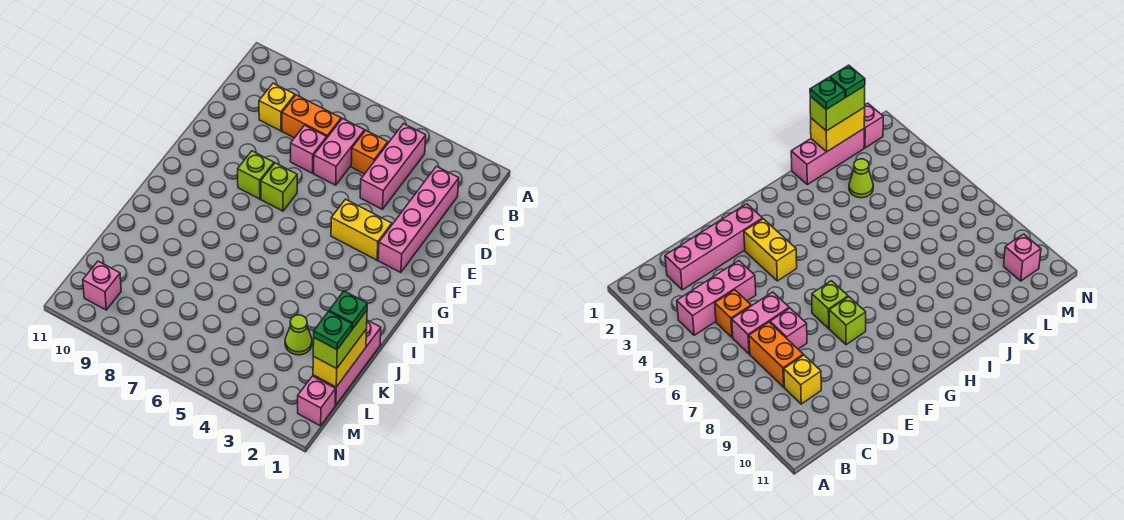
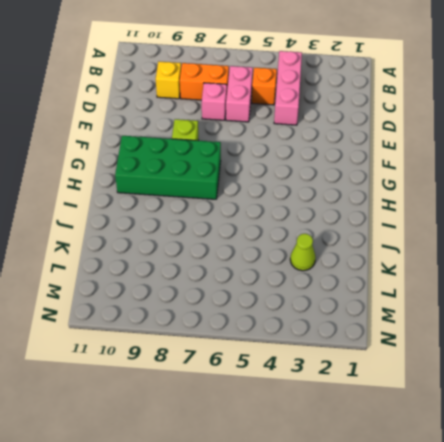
green 2x4 brick [115,136,221,199] -> none
none -> pink 1x4 brick [378,166,459,273]
none -> yellow 1x2 brick [331,199,392,260]
none -> lime 1x1 brick [261,163,297,211]

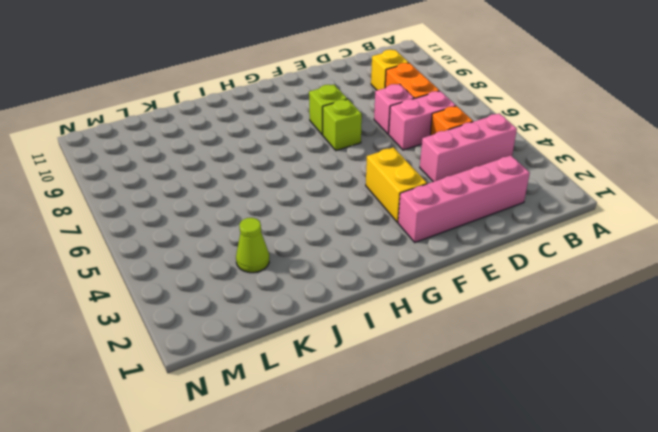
none -> pink 1x3 brick [313,320,381,405]
none -> pink 1x1 brick [298,376,336,426]
none -> pink 1x1 brick [83,261,121,310]

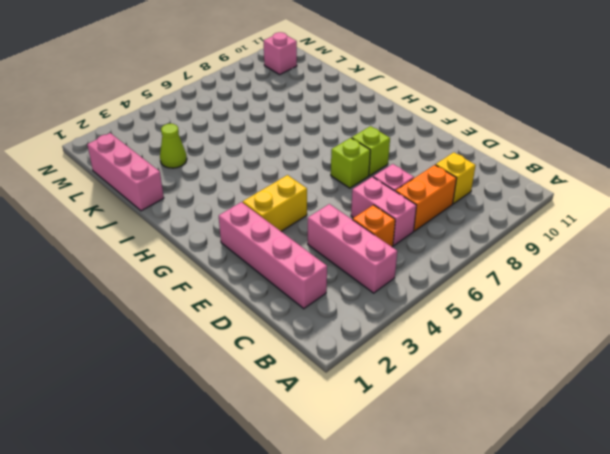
none -> pink 1x1 brick [298,376,336,426]
none -> yellow 1x2 brick [313,329,367,387]
none -> lime 1x2 brick [313,311,367,368]

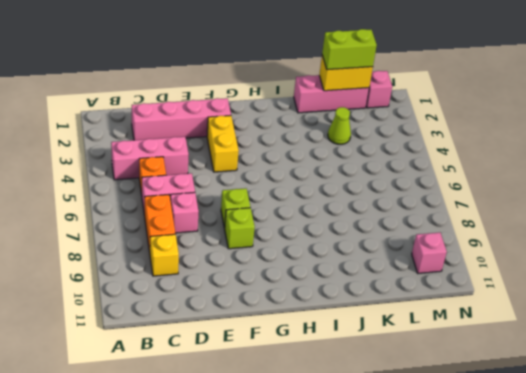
none -> green 1x1 plate [329,291,367,329]
none -> green 1x1 plate [314,312,352,350]

